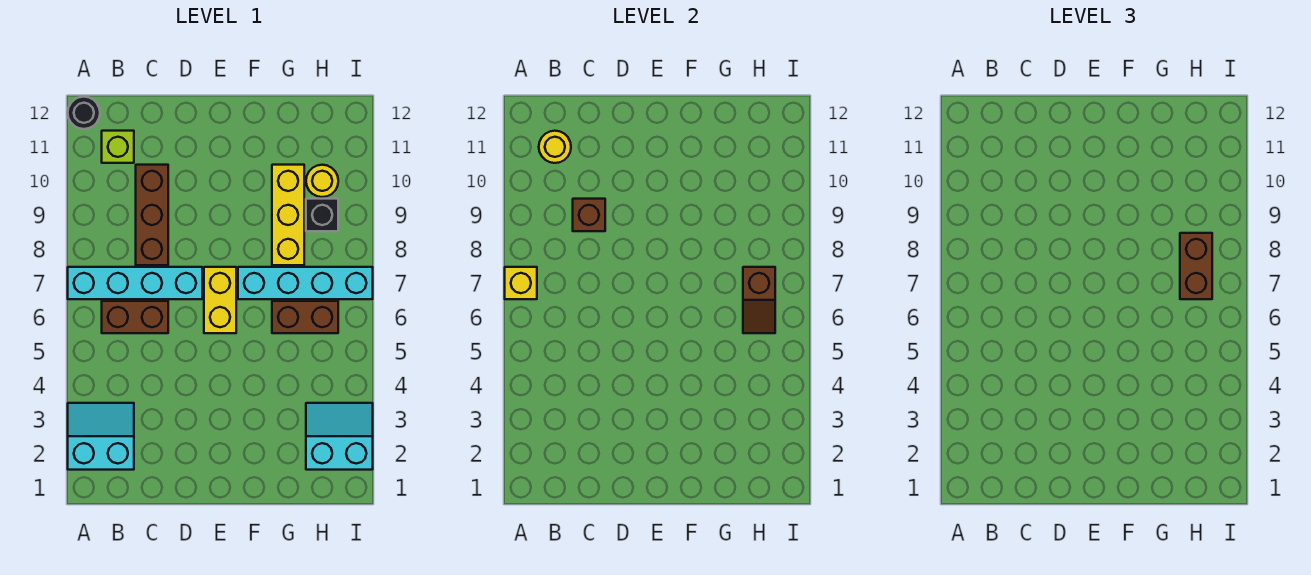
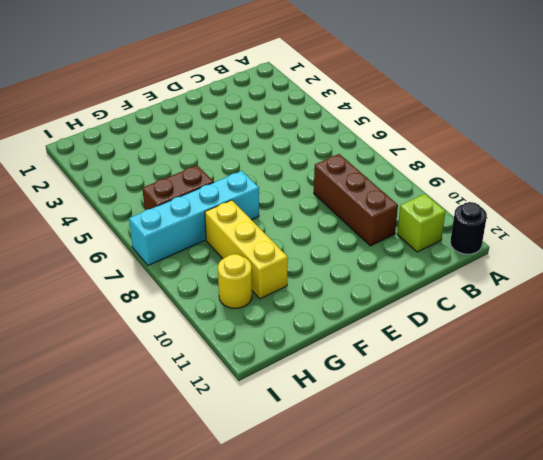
none -> cyan 2x2 slope [68,403,134,470]
none -> cyan 1x4 brick [68,267,202,299]
none -> brown 1x2 brick [102,301,168,333]

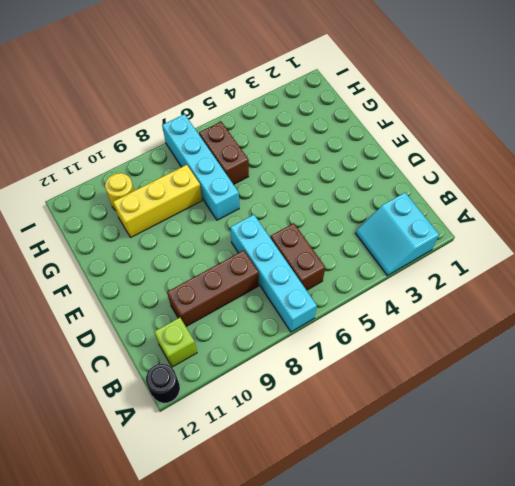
none -> yellow 1x2 brick [204,267,236,333]
none -> cyan 2x2 slope [306,403,373,470]
none -> black 1x1 brick [306,199,338,231]

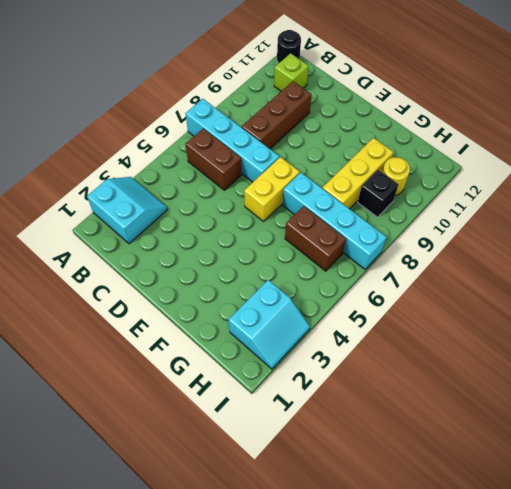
cyan 2x2 slope [228,280,310,369] -> cyan 2x2 slope turned to [306,403,373,470]
none -> yellow 1x1 brick [505,267,537,299]
none -> yellow 1x1 round brick [539,131,571,163]
none -> brown 1x1 brick [573,199,605,231]

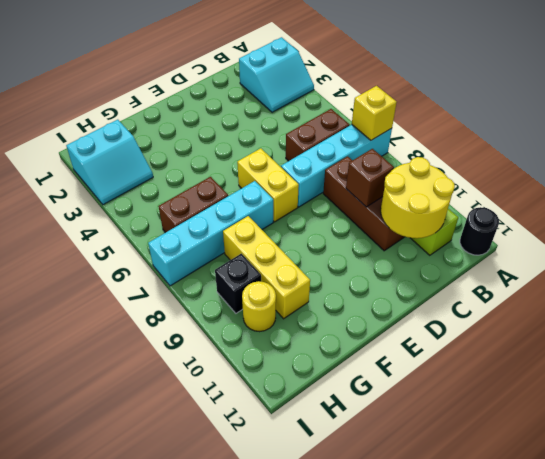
yellow 2x2 round brick [381,157,455,238] -> yellow 1x1 round brick [539,131,571,163]
none -> brown 1x2 slope [743,267,775,333]
none -> brown 1x2 brick [1180,233,1212,299]

